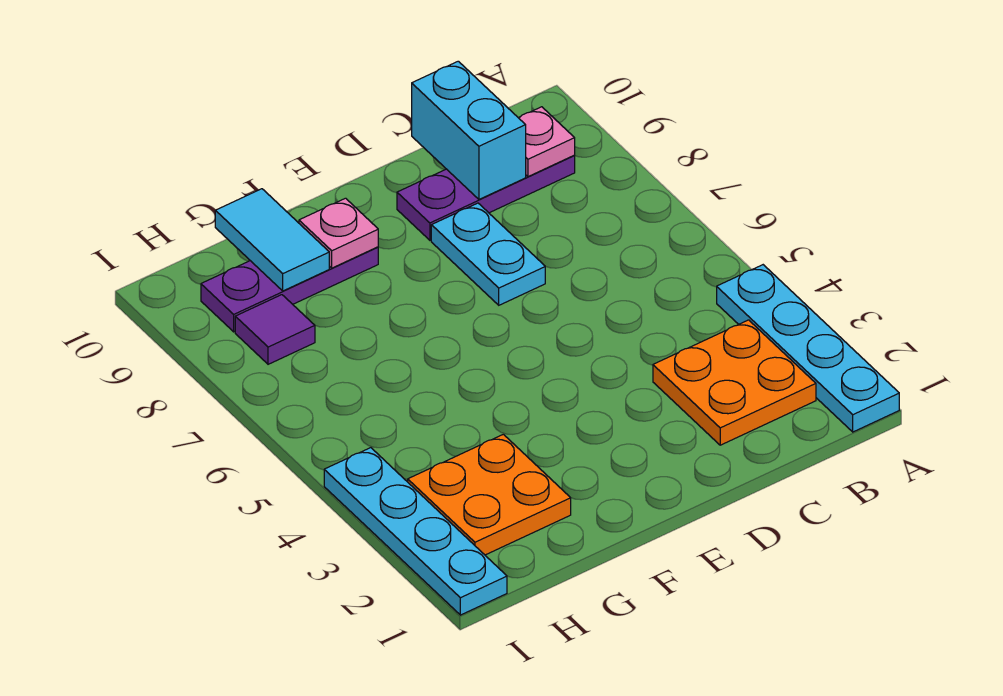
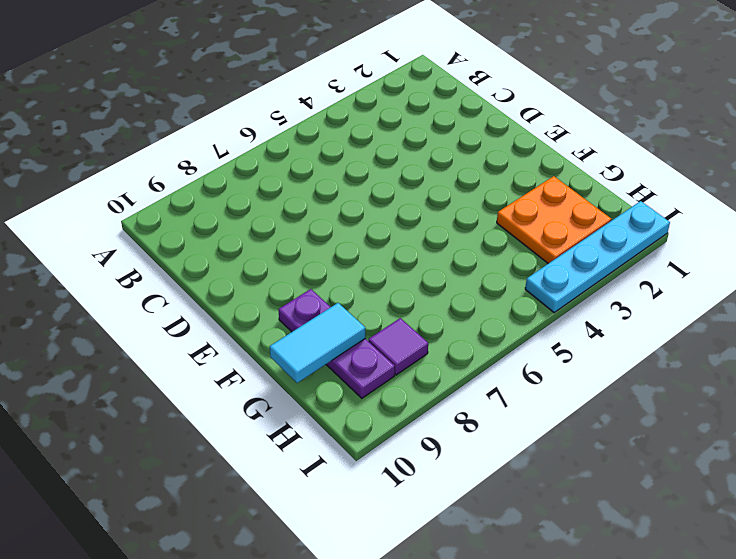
none -> cyan 1x4 plate [717,265,899,432]
none -> orange 2x2 plate [653,320,816,445]
none -> purple 1x3 plate [397,156,575,240]

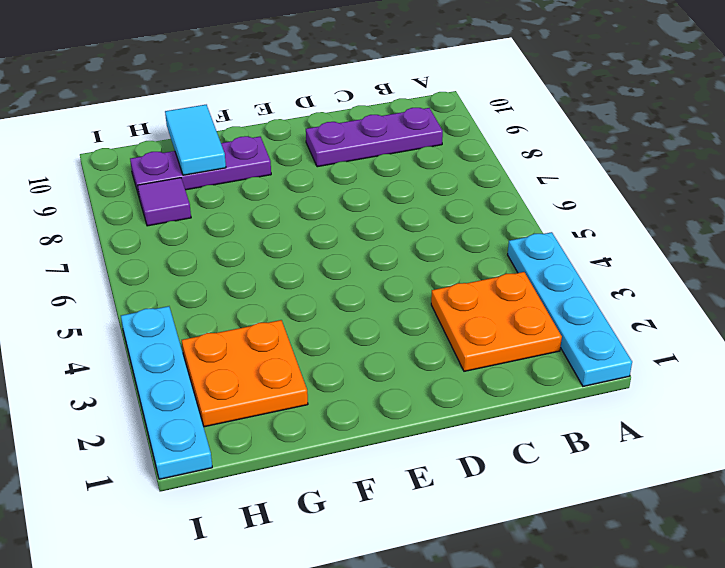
none -> cyan 1x2 plate [431,203,545,305]
none -> pink 1x1 plate [519,107,575,177]
none -> cyan 1x2 brick [412,61,526,199]

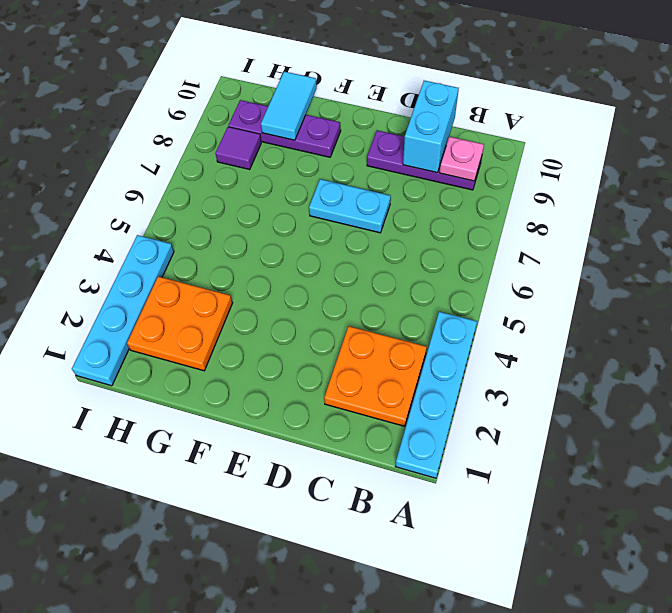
cyan 1x2 plate [309,179,391,233] -> cyan 1x2 plate turned to [431,203,545,305]
none -> pink 1x1 plate [299,198,378,268]

